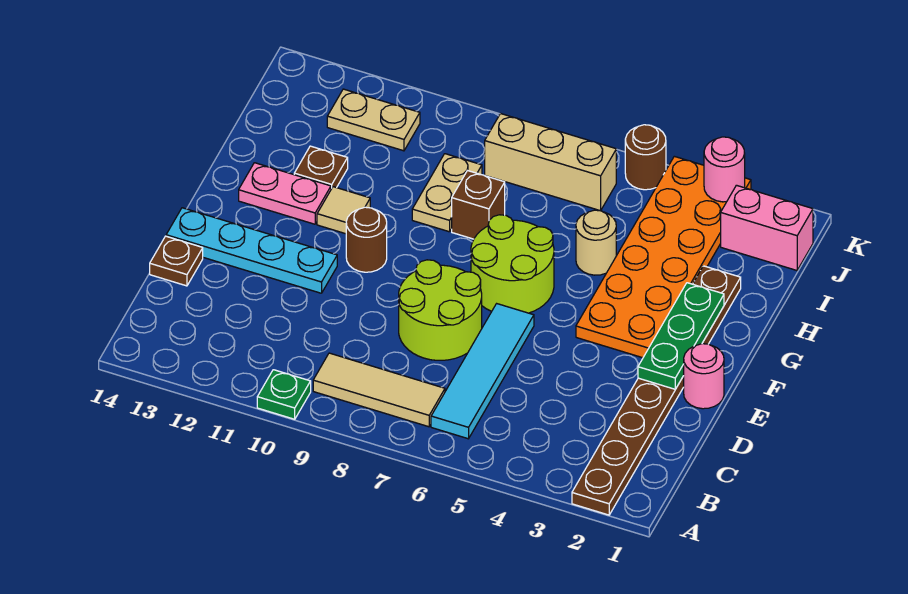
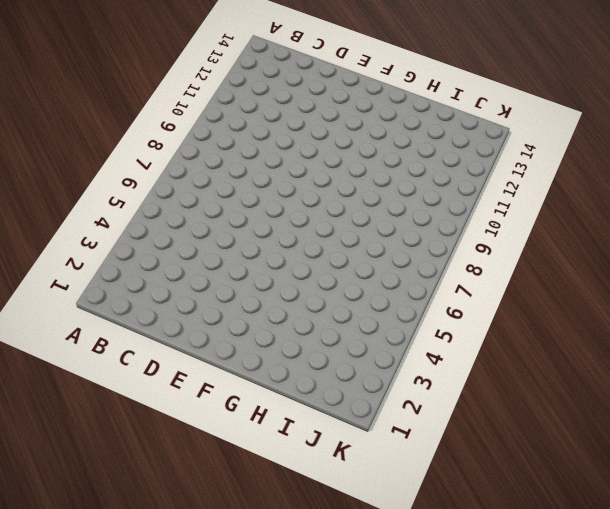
none -> brown 1x8 plate [572,266,741,515]
none -> green 1x1 plate [257,370,311,419]
none -> cyan 1x4 tile [431,304,534,439]

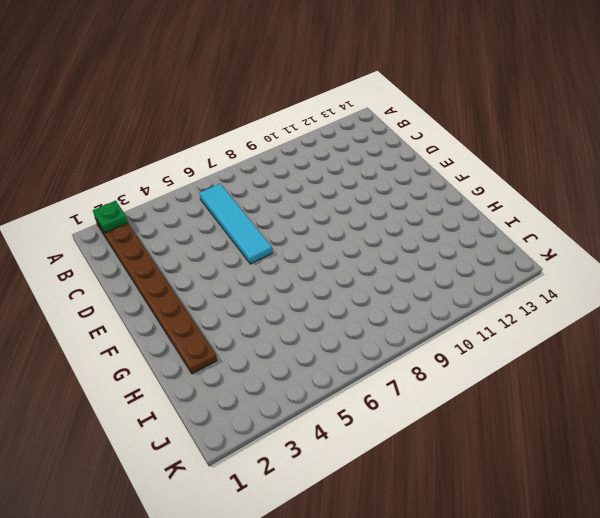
green 1x1 plate [93,201,128,232] -> green 1x1 plate moved to [257,370,311,419]
none -> tan 1x3 tile [313,353,445,427]
none -> lime 2x2 round brick [399,260,482,360]
none -> brown 1x1 plate [150,236,203,286]

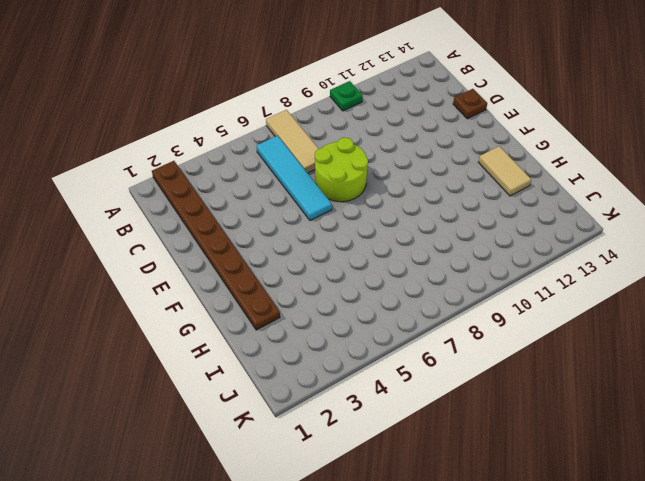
tan 1x3 tile [266,110,318,173] -> tan 1x3 tile turned to [313,353,445,427]
tan 1x2 tile [478,146,531,196] -> pink 1x2 plate [239,163,331,224]
none -> pink 1x1 round brick [684,344,724,409]
none -> cyan 1x4 plate [166,208,337,293]
none -> orange 2x6 plate [576,156,751,358]

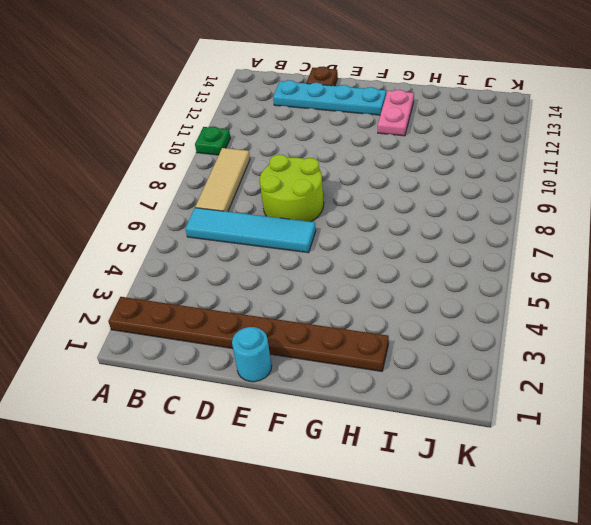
cyan 1x4 plate [273,80,386,115] -> cyan 1x4 plate turned to [166,208,337,293]
cyan 1x1 round brick [232,327,272,382] -> pink 1x1 round brick [684,344,724,409]
none -> orange 2x6 plate [576,156,751,358]
none -> lime 2x2 round brick [471,215,554,313]
none -> brown 1x1 round brick [346,207,387,272]

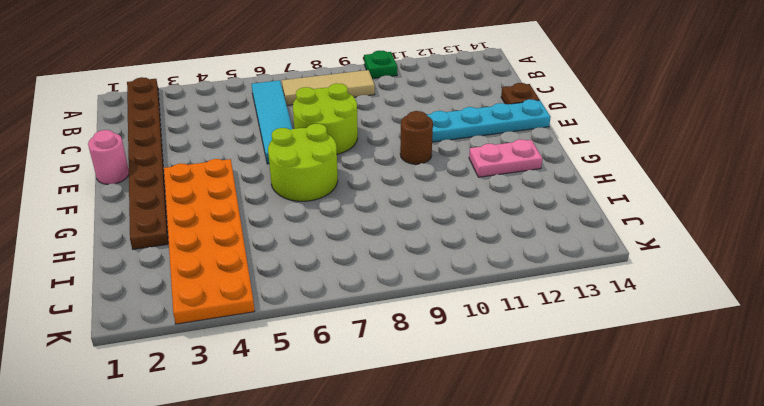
none -> tan 1x1 tile [317,187,370,234]
none -> tan 1x1 round brick [576,210,616,275]
none -> brown 1x1 brick [452,171,505,239]

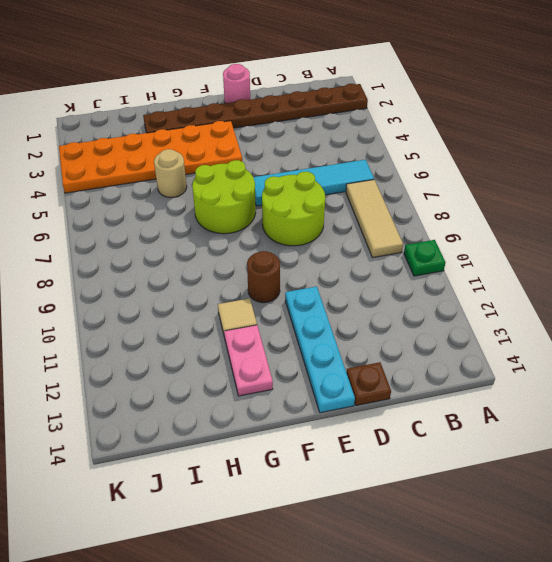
none -> brown 1x1 brick [452,171,505,239]
none -> tan 1x2 plate [412,154,482,232]
none -> brown 1x1 plate [294,146,348,189]

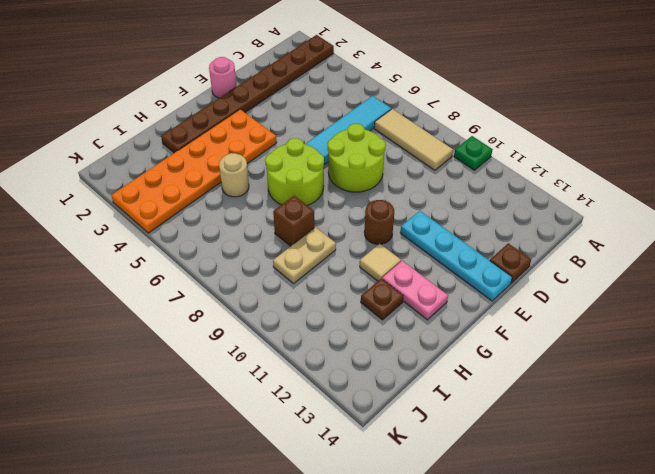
none -> pink 1x2 brick [721,185,813,270]
none -> tan 1x3 brick [485,114,616,211]
none -> tan 1x2 plate [327,89,420,151]

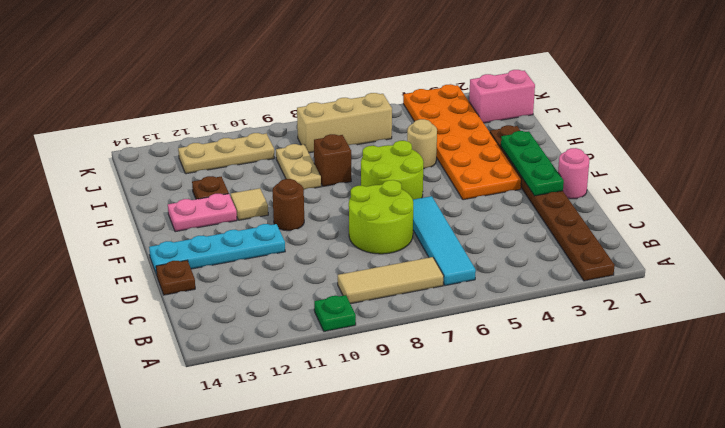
tan 1x3 plate [178,133,274,174] -> tan 1x2 plate [327,89,420,151]
none -> brown 1x1 round brick [625,125,666,190]
none -> pink 1x1 round brick [704,137,745,202]

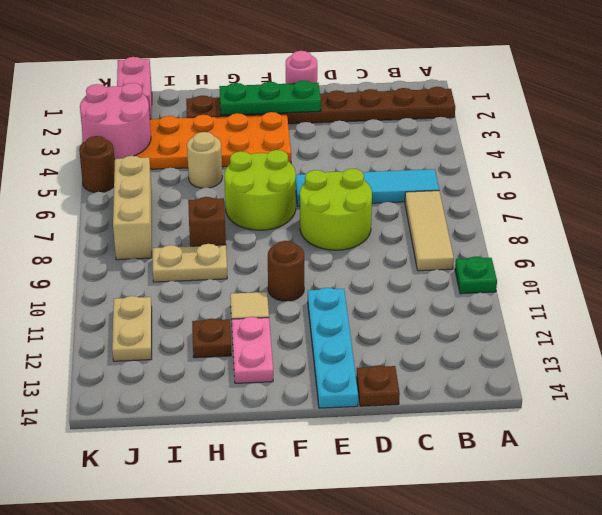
pink 2x2 round brick [80,83,151,159] -> pink 1x1 round brick [704,137,745,202]

